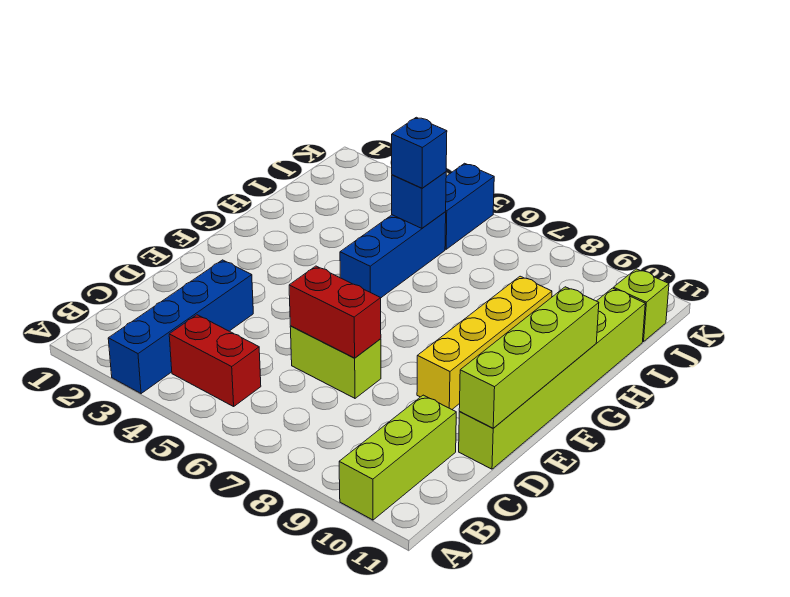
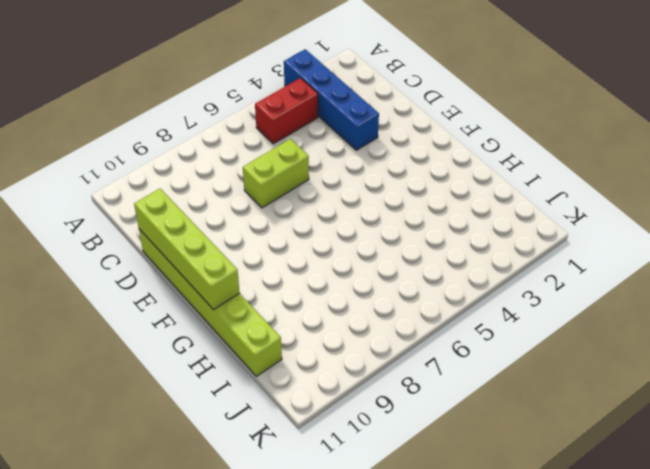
none -> lime 1x3 brick [339,395,456,520]
none -> yellow 1x4 brick [417,276,552,409]
none -> blue 1x3 brick [340,212,446,298]

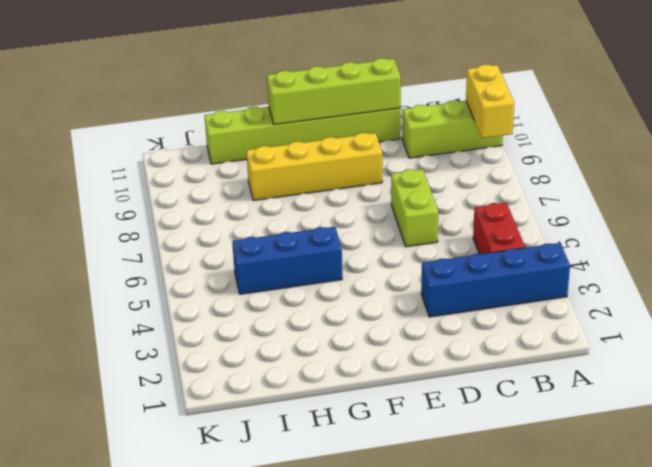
yellow 1x2 brick [466,64,514,138] -> none
none -> blue 1x2 brick [445,163,494,249]
none -> lime 1x1 brick [613,269,669,342]
none -> red 1x2 brick [289,266,381,358]

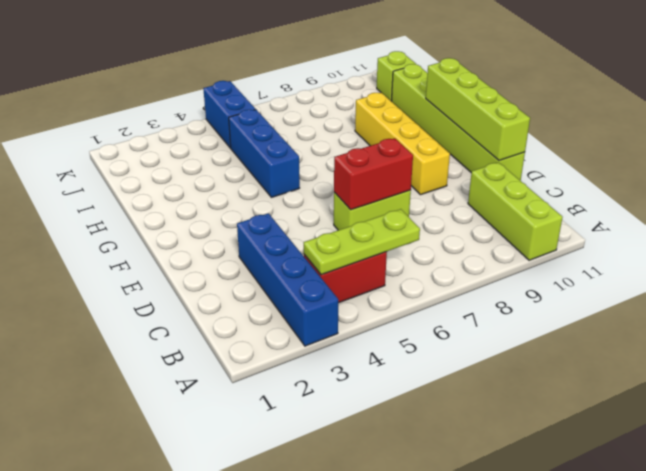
lime 1x3 plate [304,209,420,275] -> none
none -> blue 1x1 brick [392,172,446,228]
none -> blue 1x1 brick [392,117,447,188]

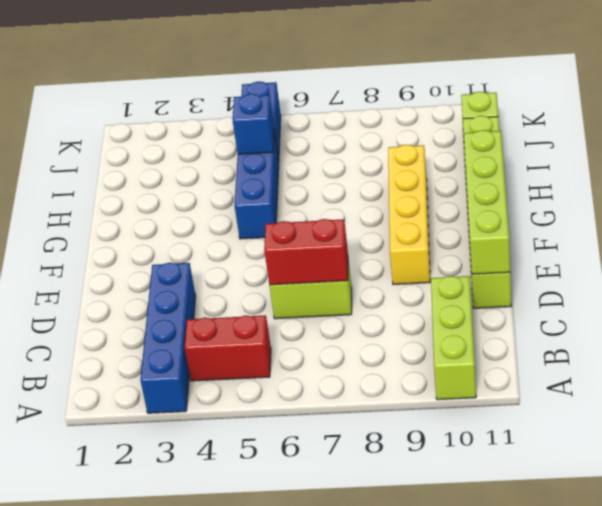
none -> blue 1x1 brick [392,117,447,188]

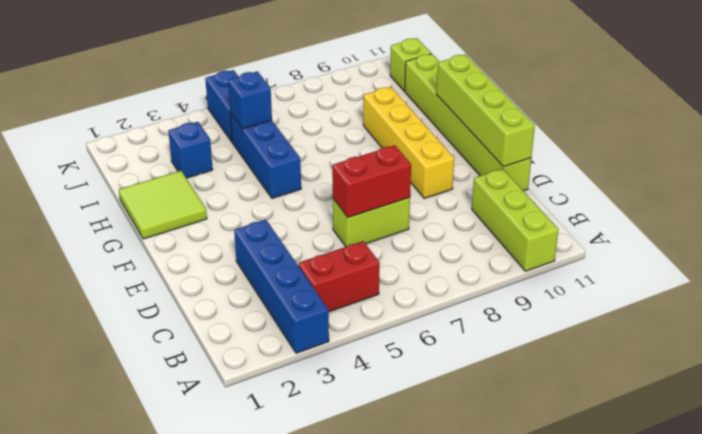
lime 2x2 tile [119,171,207,239] -> none
blue 1x1 brick [168,122,213,178] -> blue 1x1 brick moved to [392,117,447,188]

